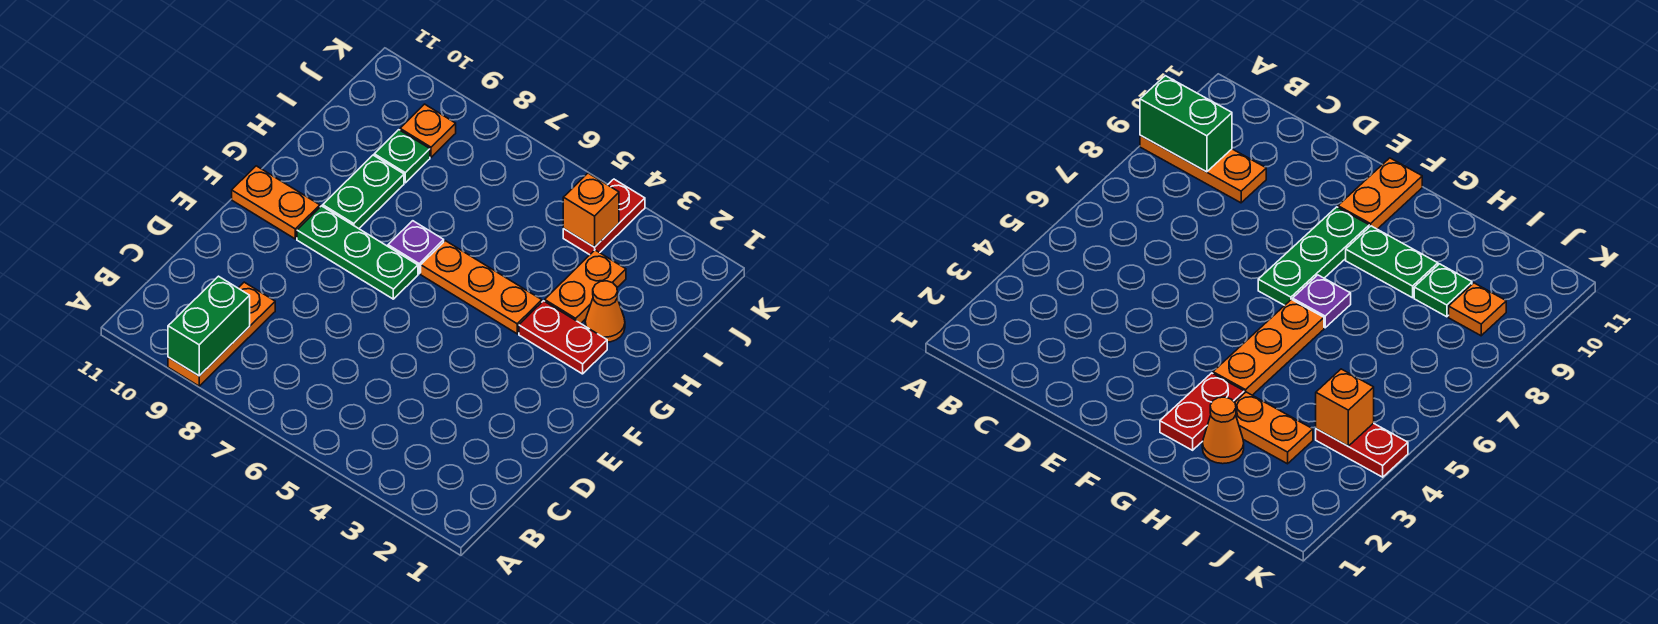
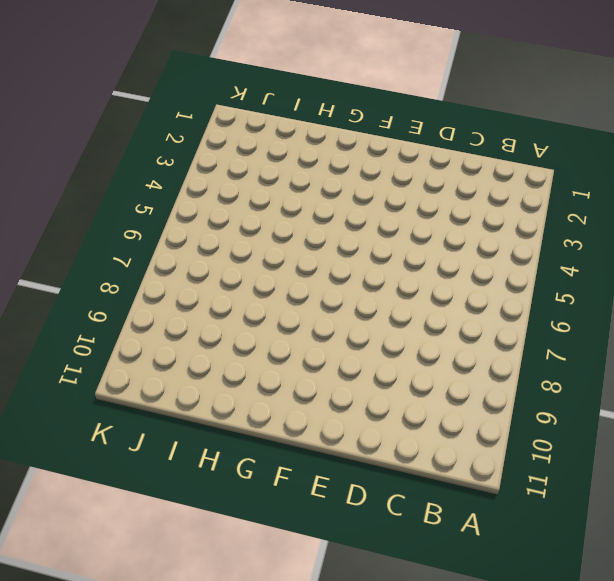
none -> orange 1x3 plate [168,282,275,386]
none -> green 1x3 plate [297,206,418,299]
none -> orange 1x2 plate [232,166,320,239]

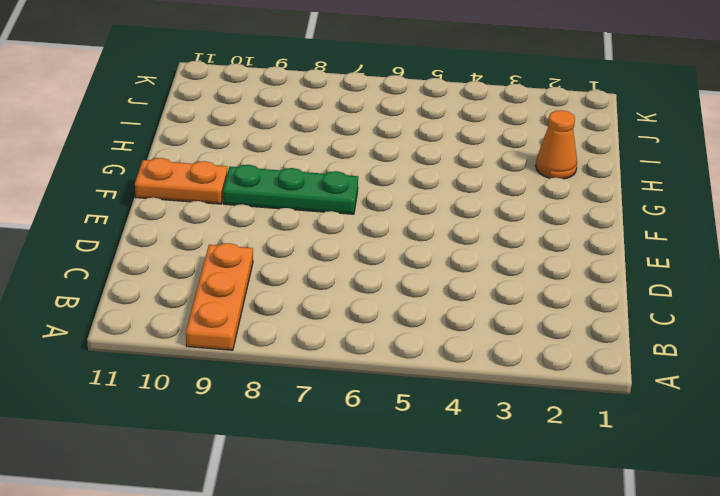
none -> red 1x2 plate [519,301,607,374]
none -> orange 1x3 plate [421,241,542,334]
none -> purple 1x1 plate [388,221,444,274]

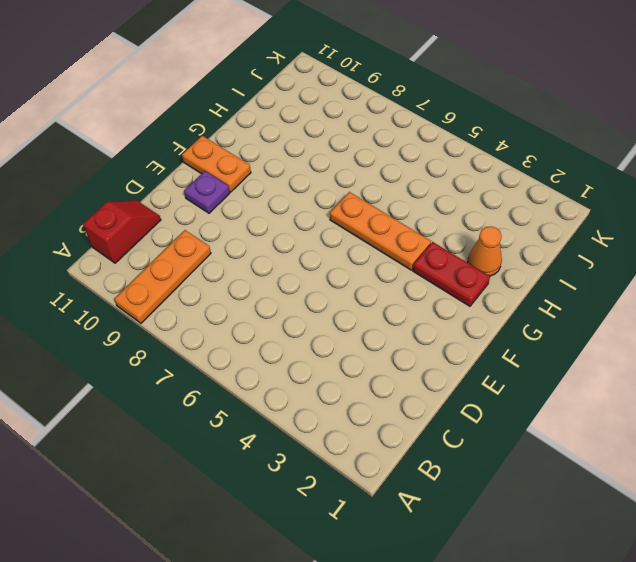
red 1x2 slope [83,200,161,263] -> none
purple 1x1 plate [184,171,230,213] -> purple 1x1 plate moved to [388,221,444,274]
none -> green 1x3 plate [297,206,418,299]
none -> green 1x2 plate [323,155,404,229]
none -> orange 1x2 plate [545,250,626,323]

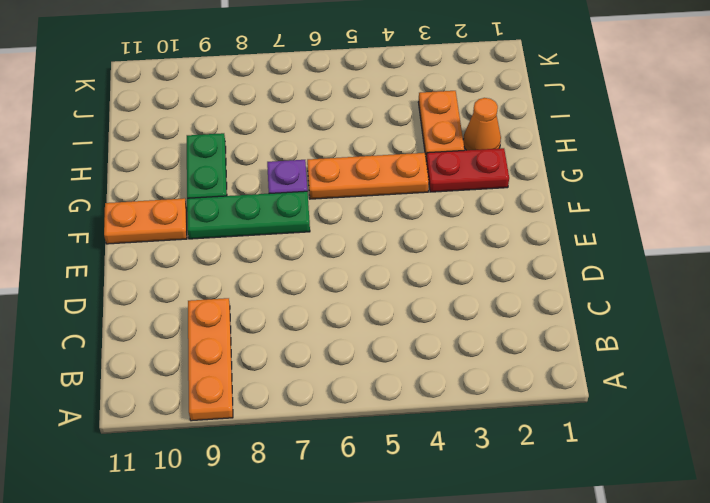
none -> green 1x1 plate [374,130,430,183]
none -> red 1x2 plate [563,179,645,255]
none -> orange 1x1 plate [400,104,456,157]

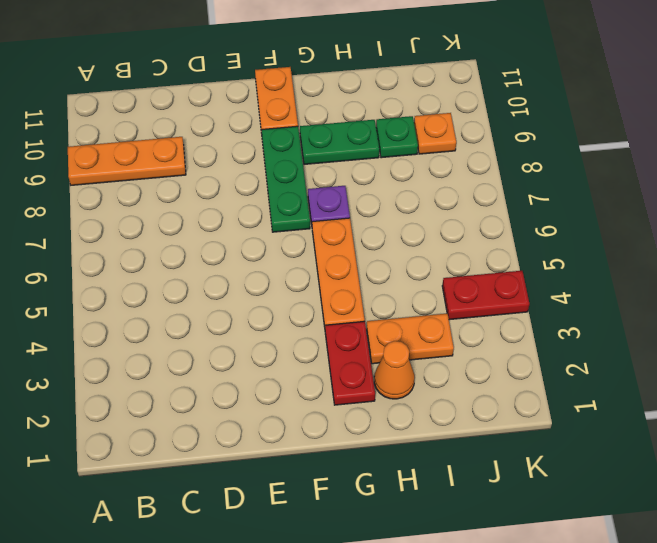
none -> green 1x2 brick [168,276,250,376]
none -> orange 1x1 brick [563,173,619,247]

